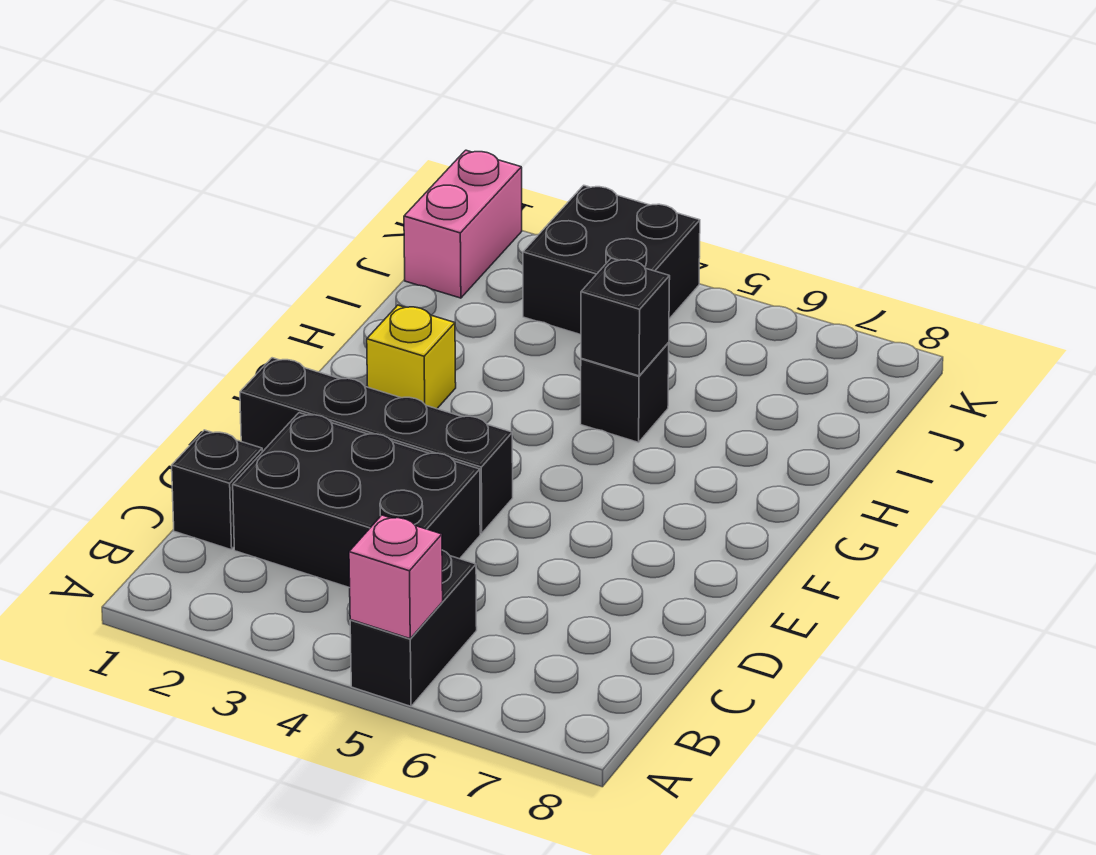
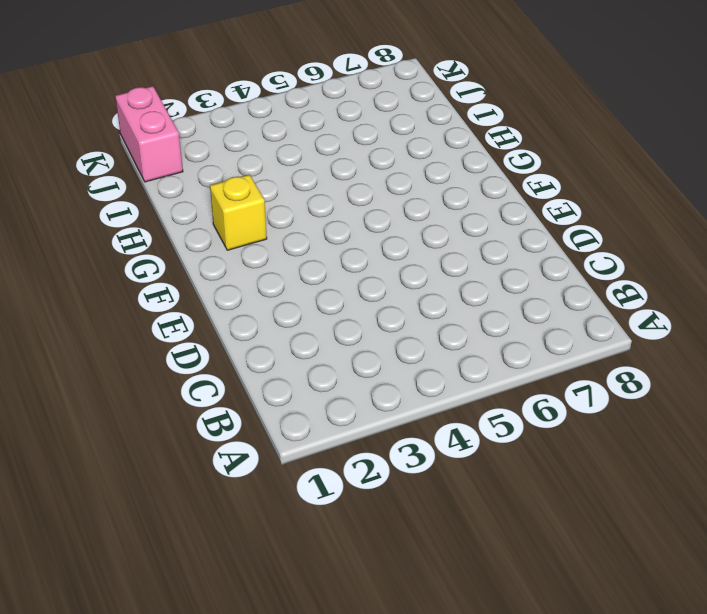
none -> black 1x2 brick [350,550,477,706]
none -> black 1x1 brick [172,430,262,550]

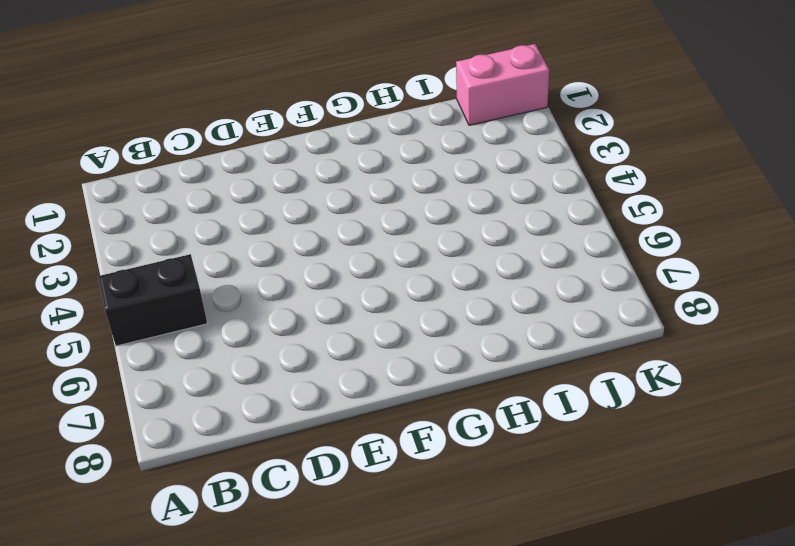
none -> black 1x1 brick [172,430,262,550]
none -> black 2x3 brick [233,413,480,588]

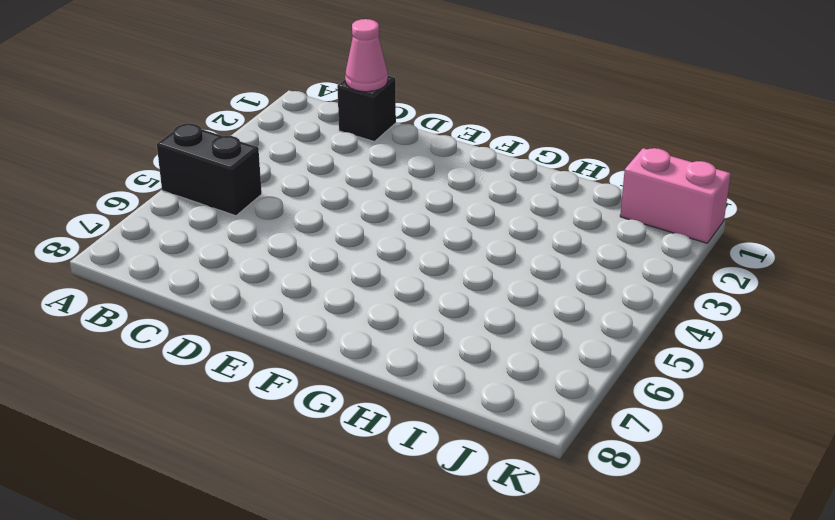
pink 1x1 cone [345,19,388,92] -> none
none -> black 2x3 brick [233,413,480,588]
none -> black 1x4 brick [240,358,513,533]

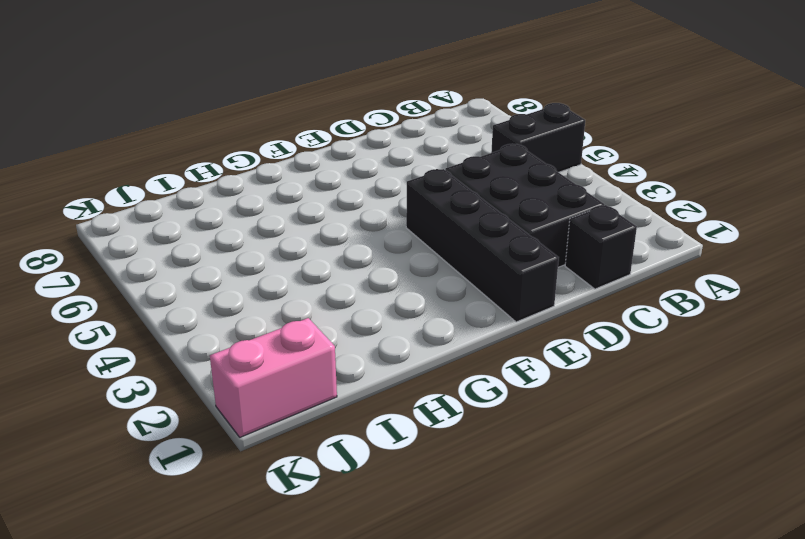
none -> yellow 1x1 brick [367,305,456,409]
none -> black 1x1 brick [581,343,669,442]

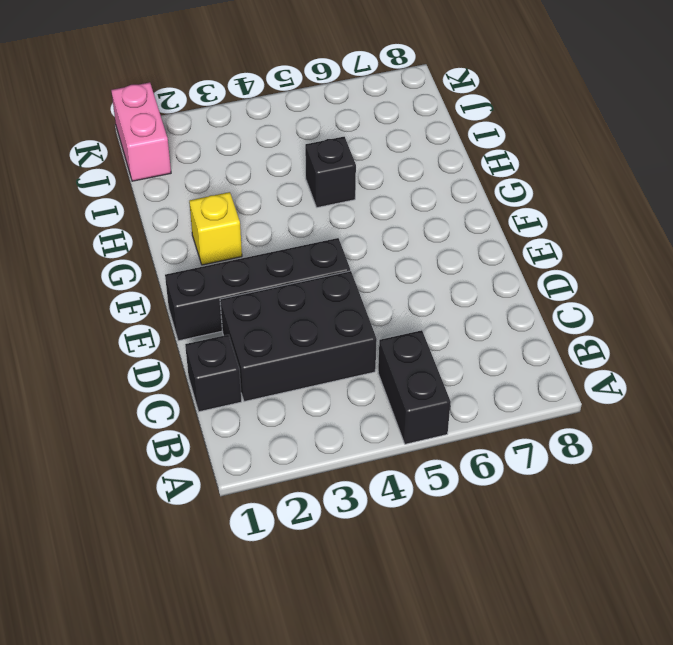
none -> black 2x2 brick [523,185,700,335]
none -> pink 1x1 brick [349,515,443,639]

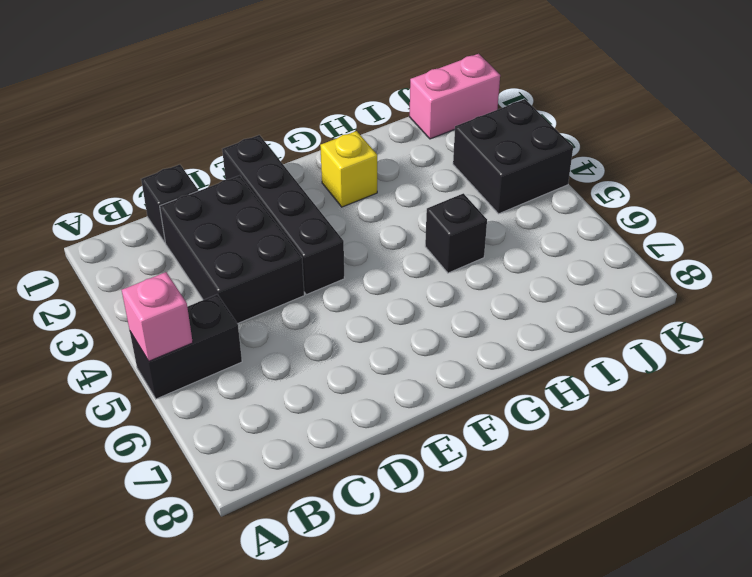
none -> black 1x1 brick [581,258,670,376]

